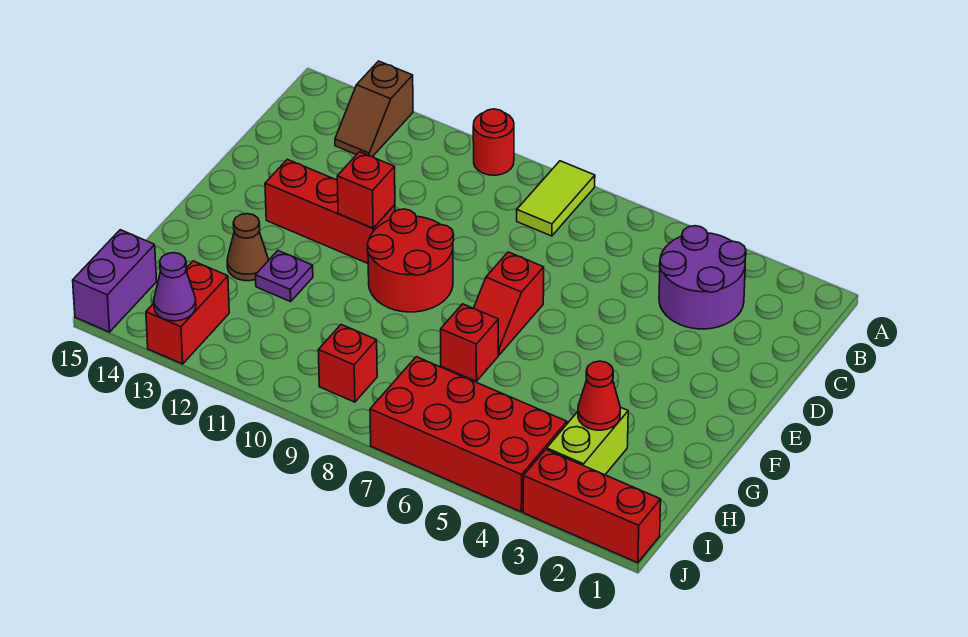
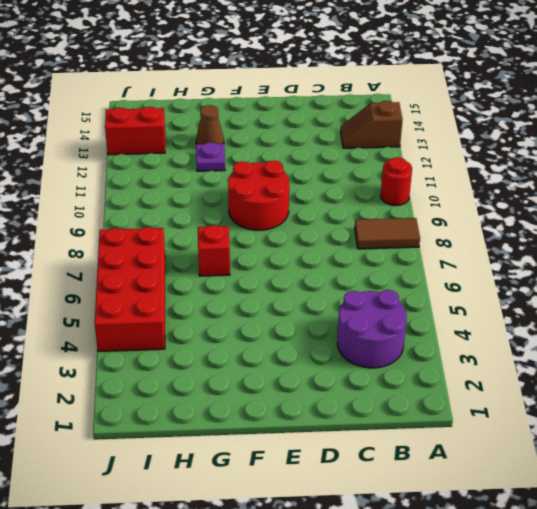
brown 1x2 tile [355,218,420,249] -> lime 1x2 tile [517,161,595,236]
none -> red 1x2 slope [474,252,544,355]
none -> red 1x3 brick [265,159,395,263]
none -> lime 1x2 brick [547,407,628,475]

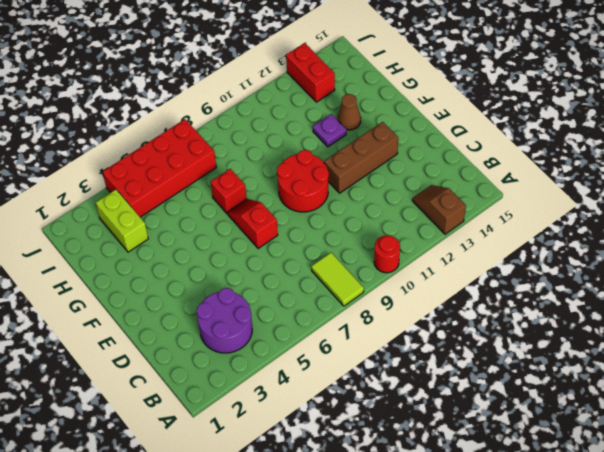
brown 1x3 brick [324,122,398,193] -> red 1x3 brick [265,159,395,263]
none -> red 1x1 brick [318,325,377,402]
none -> purple 1x2 brick [73,230,157,332]
none -> red 1x3 brick [523,450,661,563]

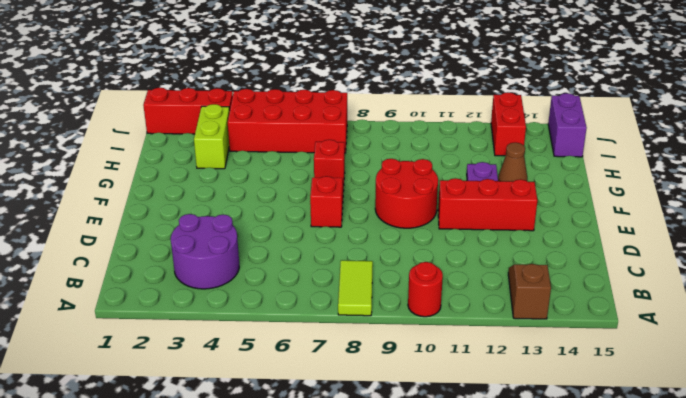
none -> red 1x1 brick [318,325,377,402]
none -> red 1x1 brick [337,152,395,228]
none -> red 1x1 cone [578,361,620,430]

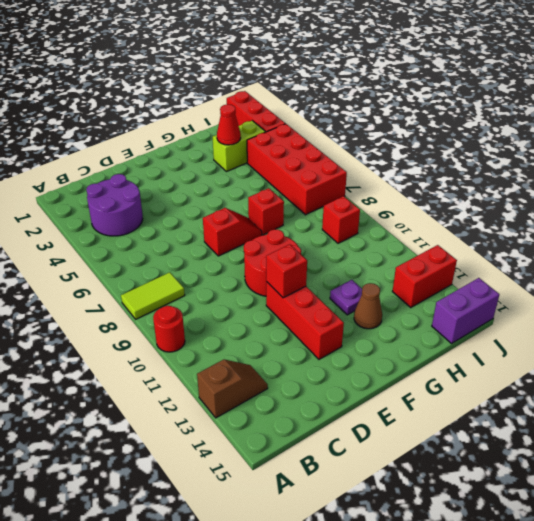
none -> purple 1x1 cone [154,253,196,321]

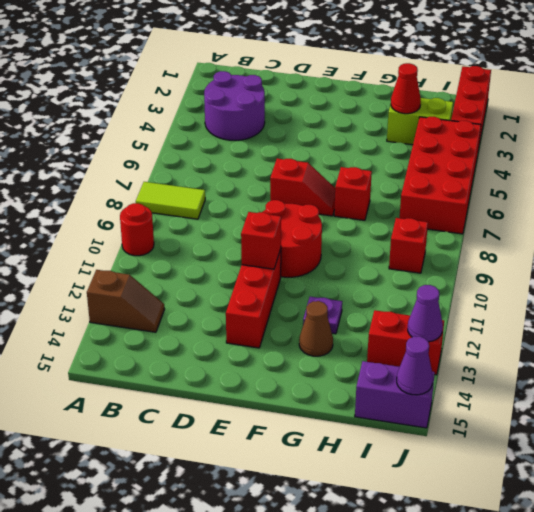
purple 1x1 cone [397,336,433,395] -> none

